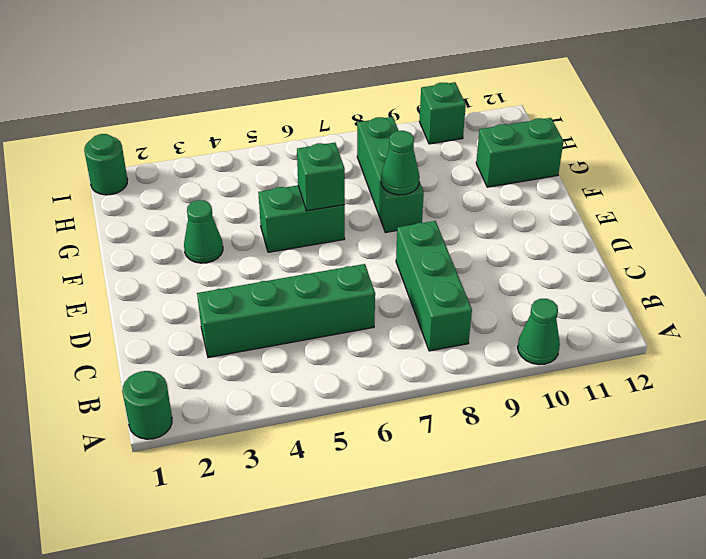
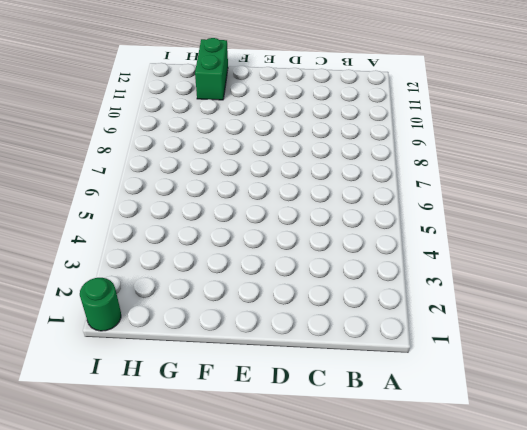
none -> green 1x1 round brick [122,371,172,439]
none -> green 1x1 cone [518,299,560,365]
none -> green 1x3 brick [396,221,472,351]

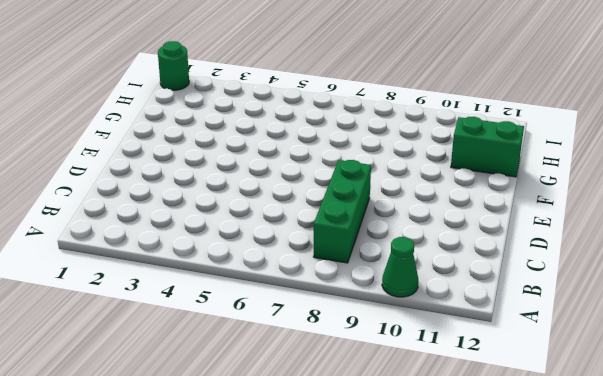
none -> green 1x1 round brick [122,371,172,439]
none -> green 1x4 brick [197,264,375,358]
none -> green 1x1 cone [184,200,223,263]

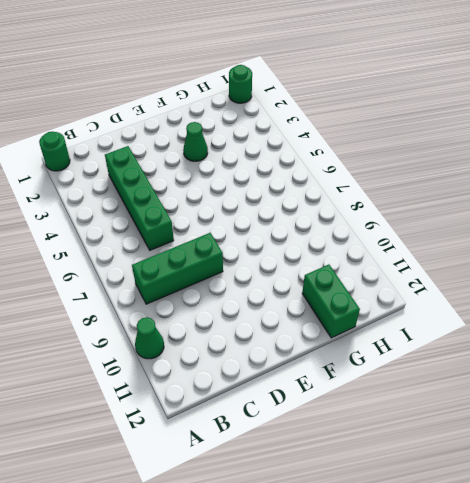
none -> green 1x2 brick [258,185,345,252]
none -> green 1x3 brick [357,117,424,233]
none -> green 1x1 brick [419,82,466,144]

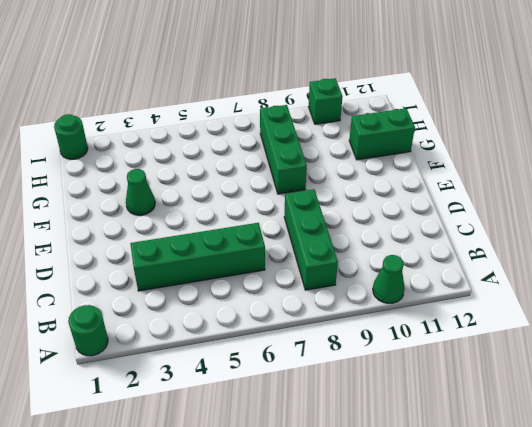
none -> green 1x2 brick [258,185,345,252]
none -> green 1x1 brick [297,143,345,211]
none -> green 1x1 cone [381,131,420,195]

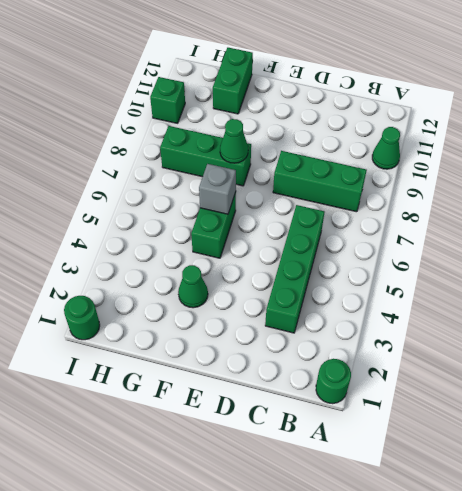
grey 1x1 brick [199,164,236,214] -> green 1x1 brick [297,143,345,211]

